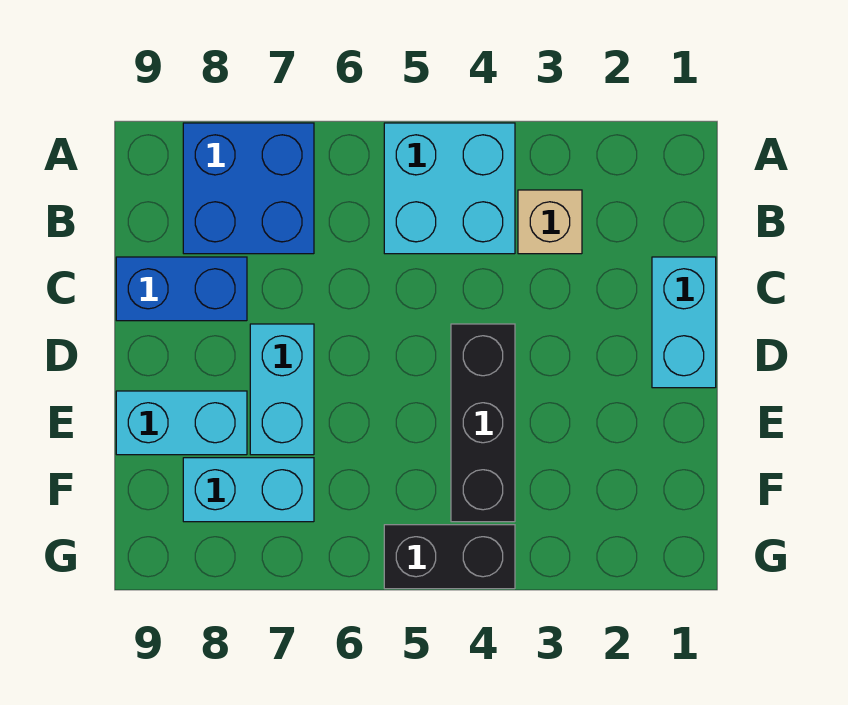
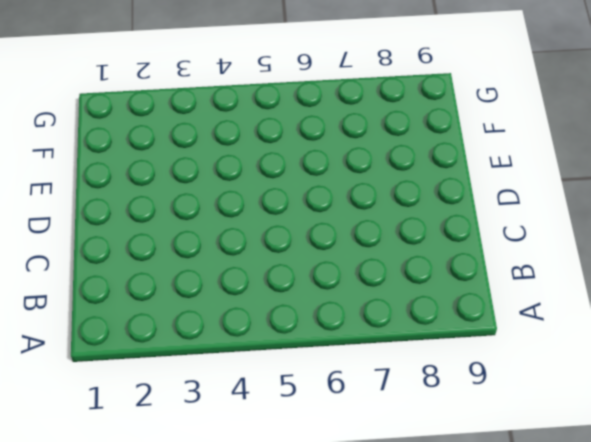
none -> cyan 2x2 brick [384,123,515,254]
none -> blue 2x2 brick [183,123,314,254]

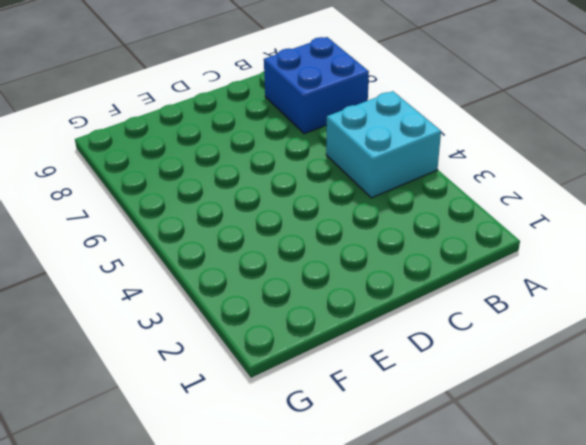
none -> tan 1x1 brick [518,190,582,254]
none -> cyan 1x2 brick [652,257,716,388]

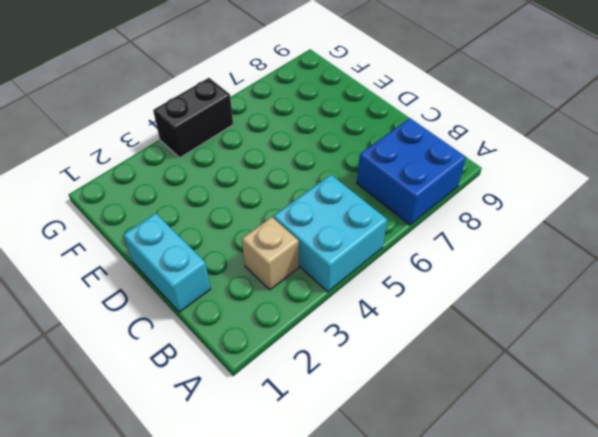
none -> blue 1x2 brick [116,257,247,321]
none -> black 1x3 brick [451,324,515,522]

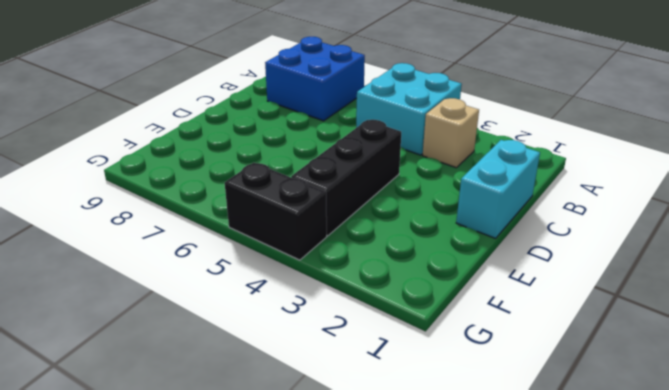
none -> blue 1x2 brick [116,257,247,321]
none -> cyan 1x2 brick [250,324,314,455]

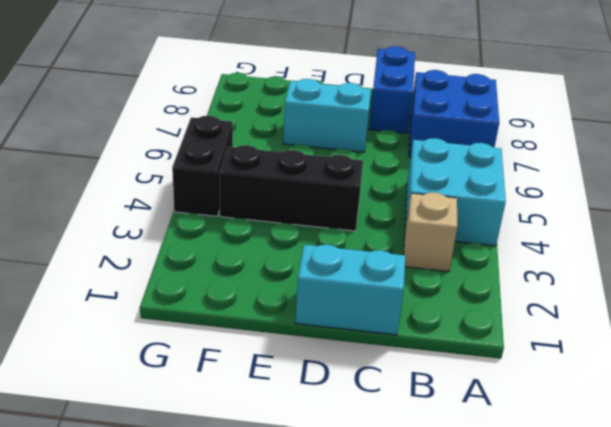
none -> cyan 1x2 brick [116,391,247,455]
none -> cyan 1x2 brick [183,458,314,522]

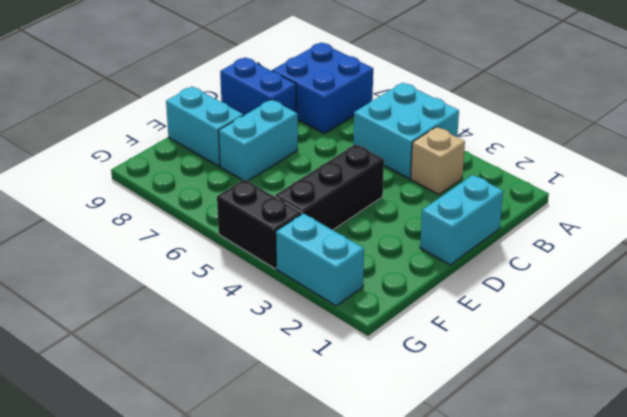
cyan 1x2 brick [276,213,364,306] -> cyan 1x2 brick moved to [183,458,314,522]

